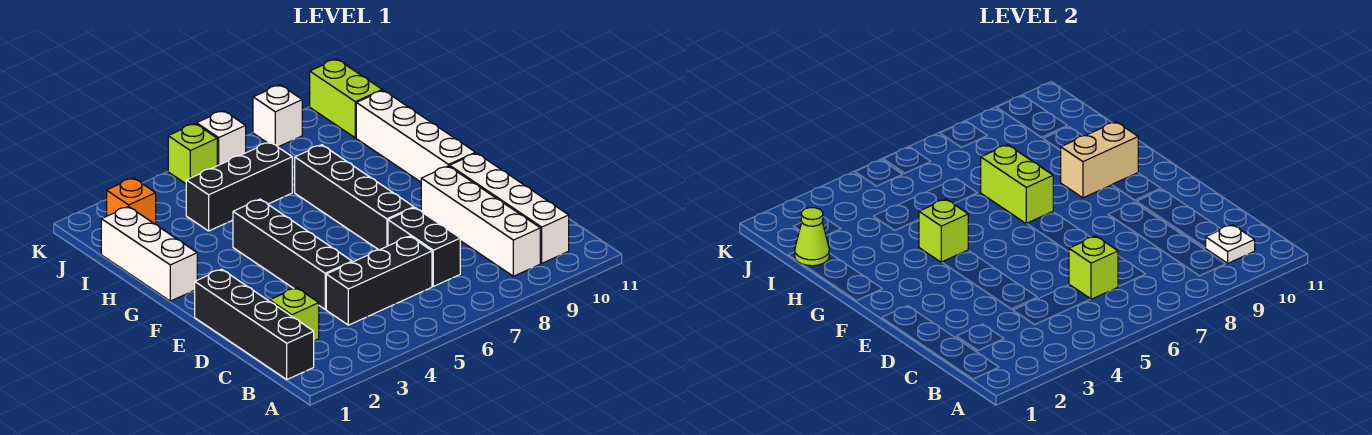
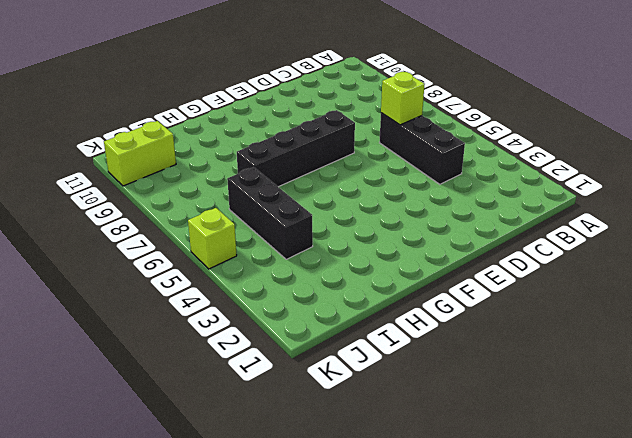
none -> black 1x4 brick [195,269,314,379]
none -> white 1x4 brick [421,166,540,276]
none -> white 1x4 brick [450,153,569,263]

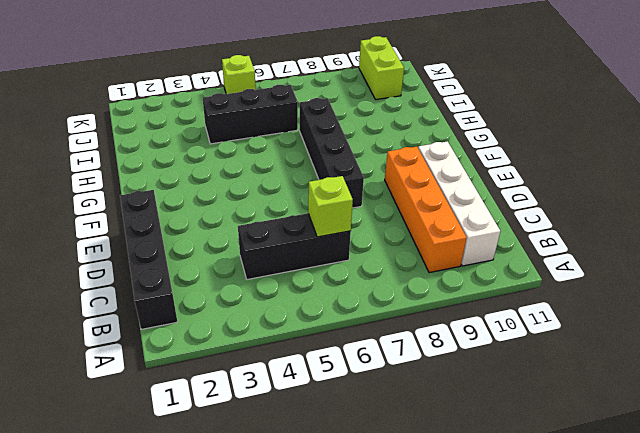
orange 1x4 brick [385,147,467,273] -> white 1x4 brick [421,166,540,276]
none -> lime 1x1 brick [270,288,319,341]
none -> black 1x2 brick [388,208,460,286]
none -> black 1x4 brick [233,199,352,309]

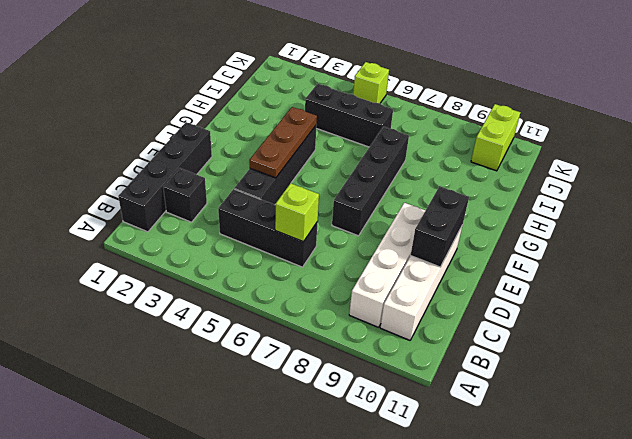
black 1x1 brick [163,168,207,222] -> lime 1x1 brick [270,288,319,341]
black 1x2 brick [411,186,469,267] -> black 1x2 brick moved to [388,208,460,286]
brown 1x3 plate [250,107,317,178] -> lime 1x1 brick [919,199,968,262]
none -> white 1x4 brick [356,90,476,182]
none -> white 1x3 brick [101,206,197,301]
none -> orange 1x1 brick [107,178,156,224]

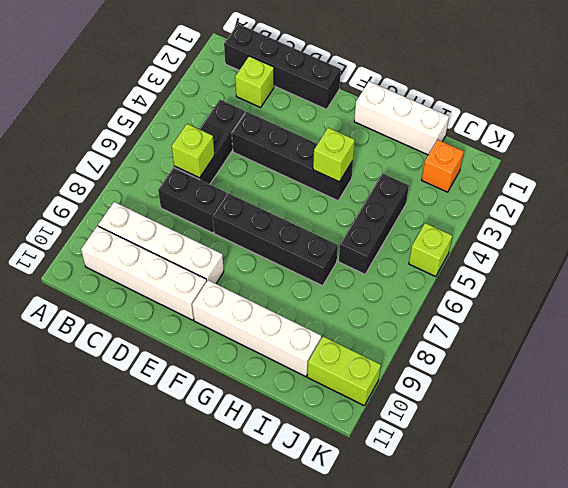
none -> white 1x1 brick [197,111,246,166]
none -> white 1x1 brick [253,85,302,147]
none -> white 1x1 plate [1206,225,1255,263]

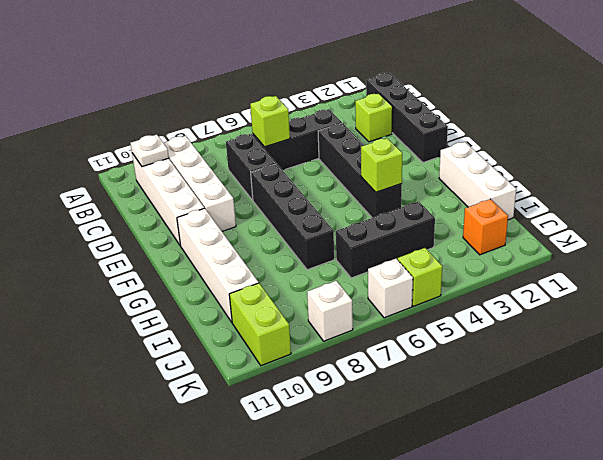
none -> lime 1x2 brick [981,145,1053,224]
none -> tan 1x2 brick [1061,122,1138,198]
none -> lime 1x1 cone [795,208,829,266]

